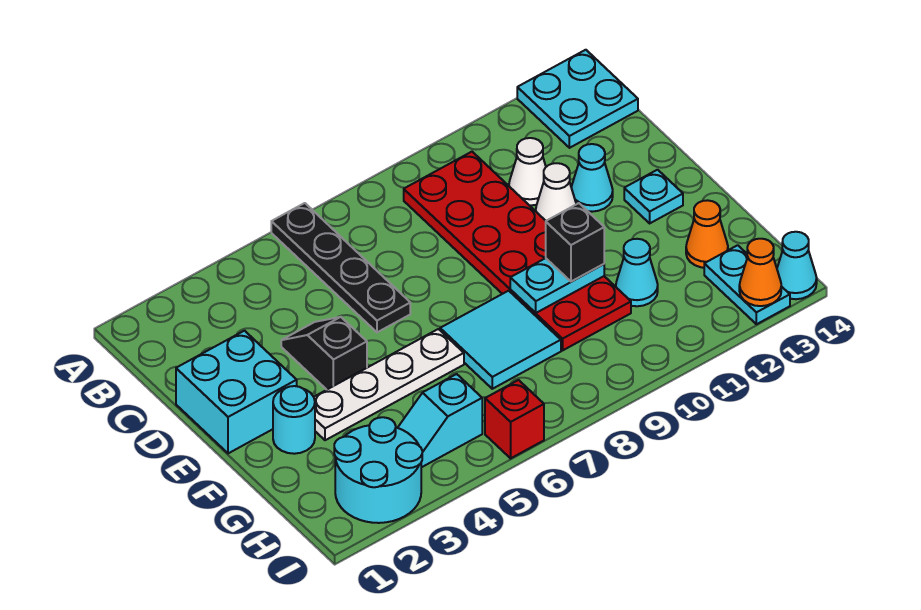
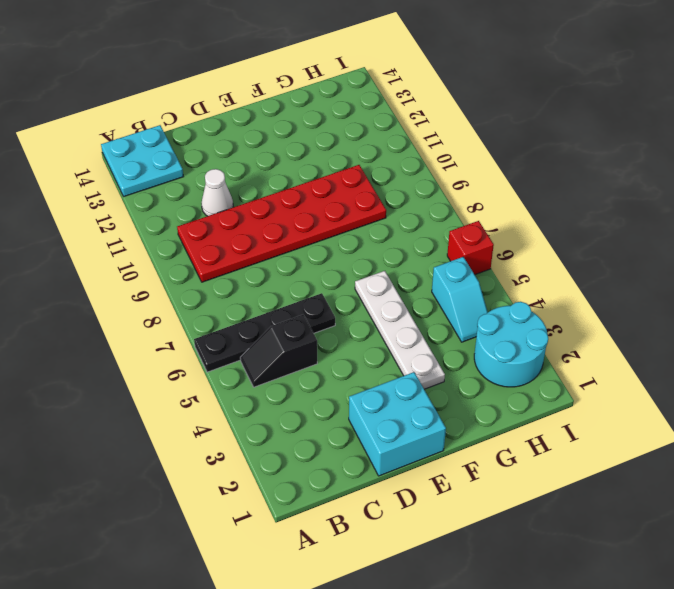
black 1x2 slope [240,315,317,387] -> black 1x2 slope moved to [281,317,367,390]
none -> white 1x1 cone [536,163,576,221]
none -> cyan 1x1 cone [571,144,613,212]
none -> cyan 1x1 plate [624,170,683,223]

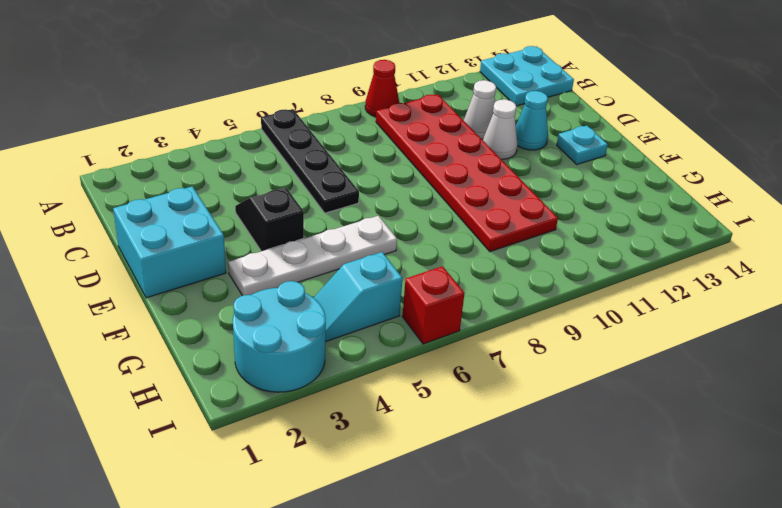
red 1x1 cone [365,60,399,117] -> none
none -> cyan 1x1 round brick [273,386,315,454]
none -> cyan 2x2 tile [440,291,561,389]
none -> cyan 1x1 cone [616,239,658,306]

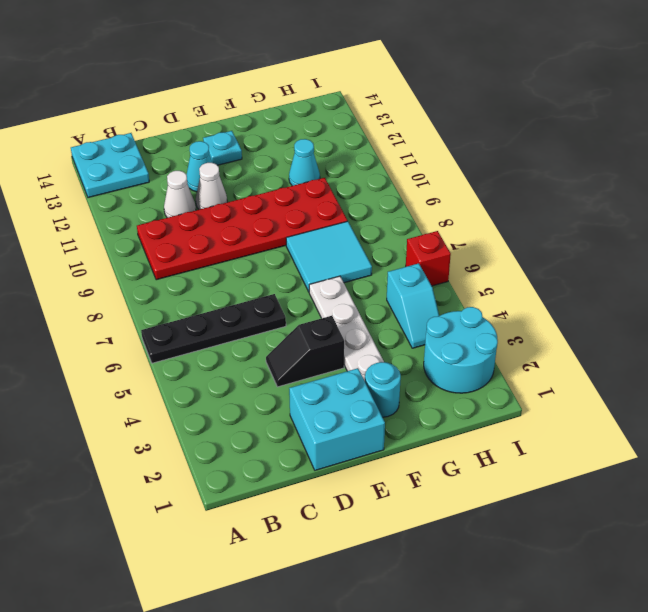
none -> orange 1x1 cone [686,200,728,268]
none -> cyan 1x2 plate [704,245,790,324]
none -> cyan 1x1 cone [777,232,817,299]

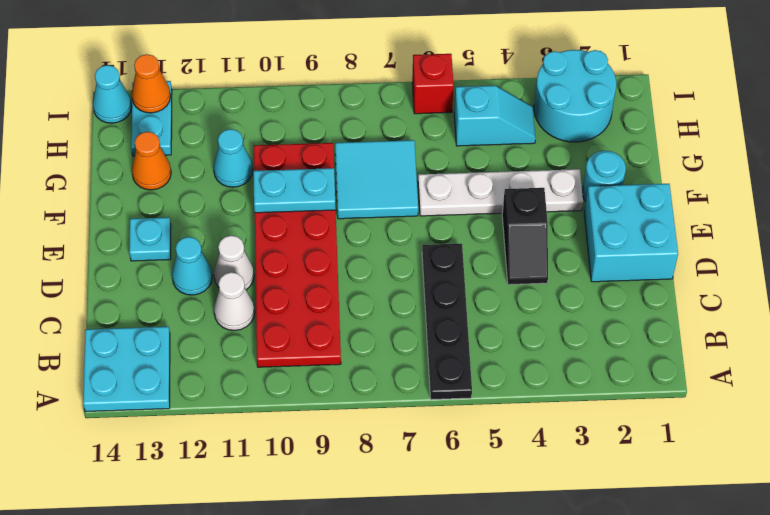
none -> black 1x1 brick [546,203,604,281]

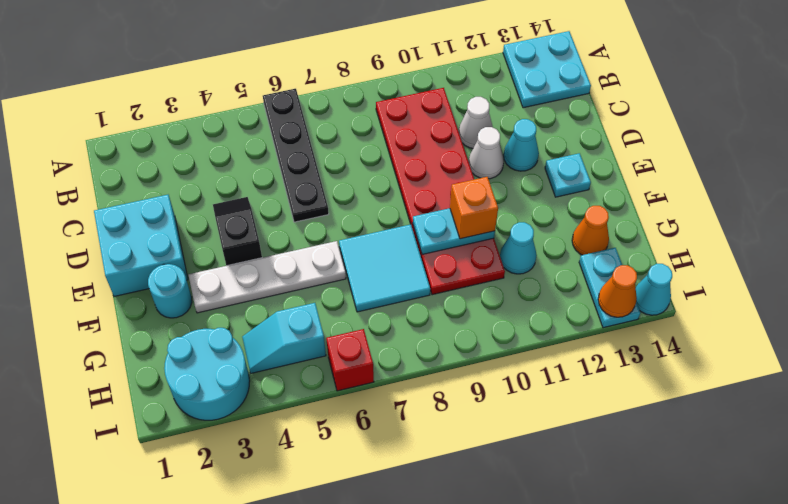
orange 1x1 brick [450,177,498,239] -> black 1x1 brick [546,203,604,281]

